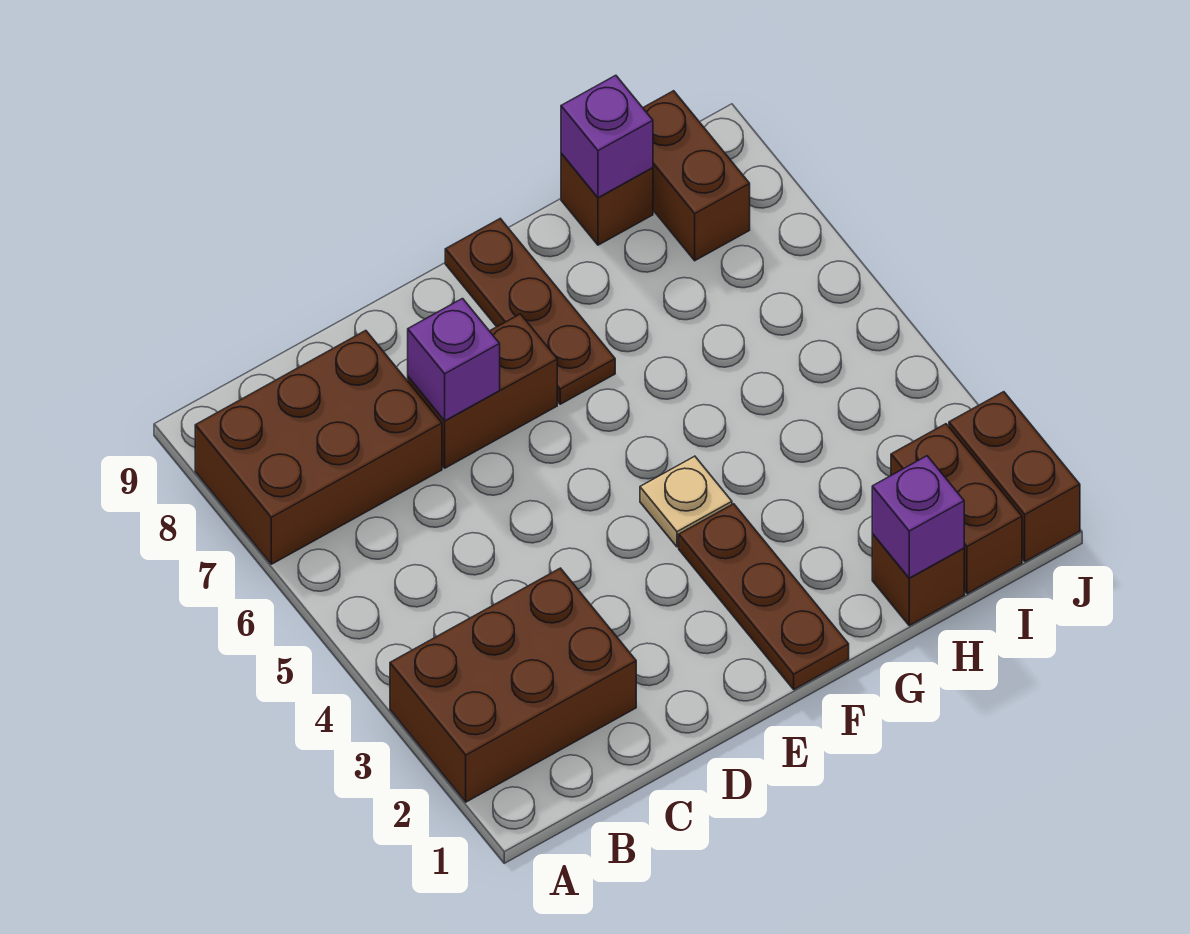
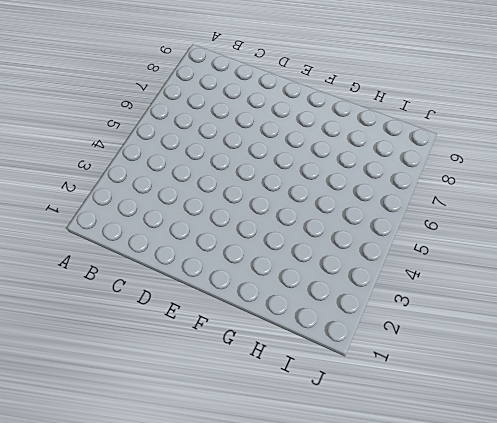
none -> brown 2x3 brick [390,568,636,802]
none -> brown 2x3 brick [195,330,442,564]
none -> brown 1x2 brick [408,314,557,468]

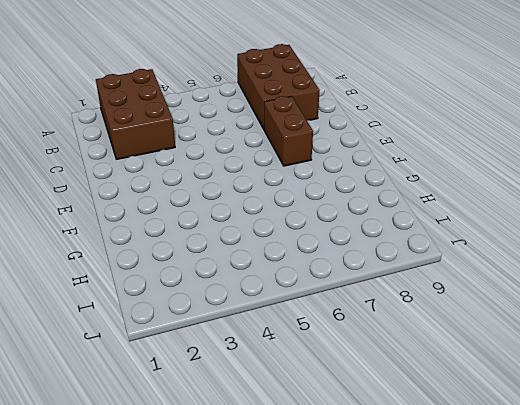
none -> brown 1x3 plate [679,504,849,689]
none -> tan 1x1 plate [640,456,732,547]
none -> brown 1x3 plate [445,219,615,404]

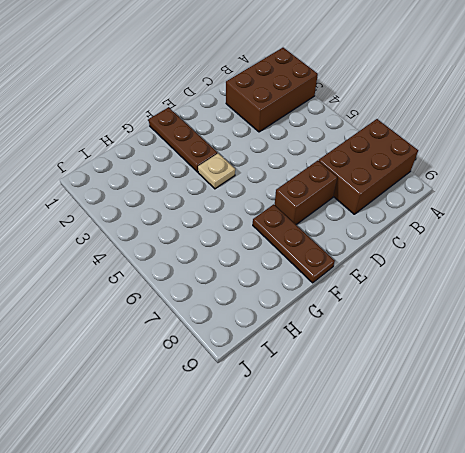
none -> brown 1x1 brick [872,533,964,626]
none -> brown 1x1 brick [561,153,653,245]
none -> brown 1x2 brick [891,424,1022,594]

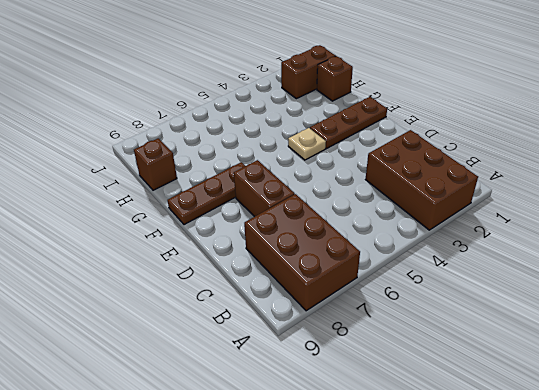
none -> brown 1x2 brick [643,91,750,261]
none -> brown 1x2 brick [949,392,1080,561]
none -> purple 1x1 brick [408,299,500,421]

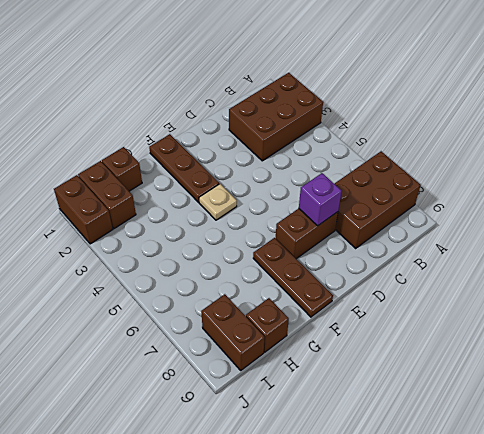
none -> purple 1x1 brick [872,456,964,578]
none -> purple 1x1 brick [561,75,653,198]

